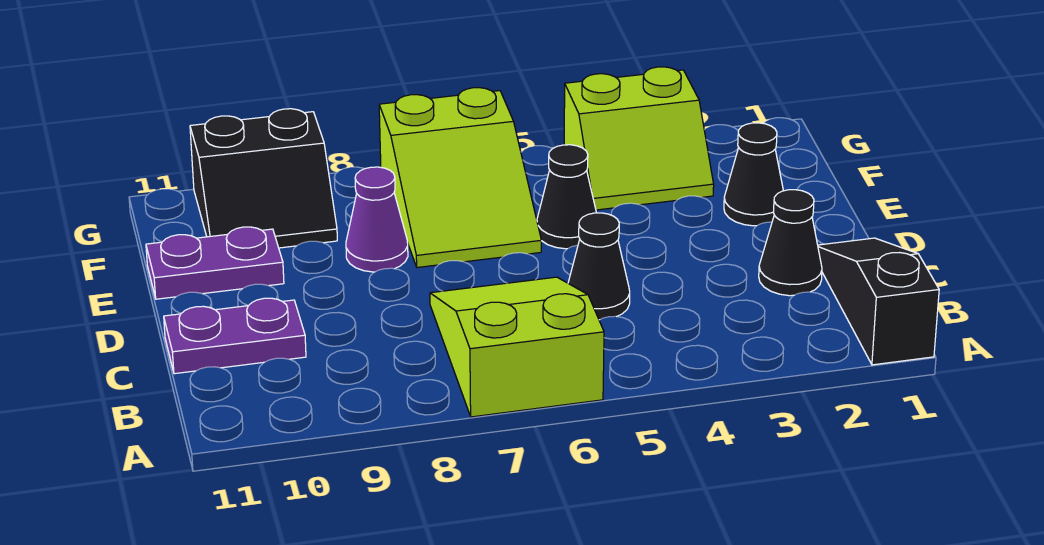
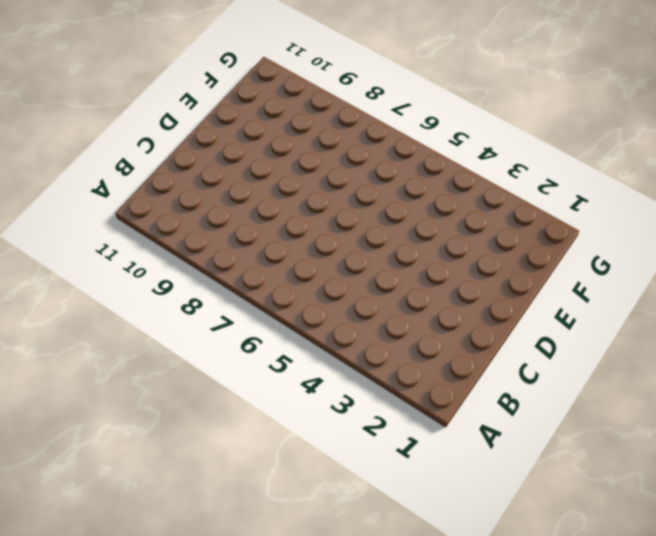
none -> black 1x3 slope [818,238,939,365]
none -> lime 2x3 slope [430,277,604,417]
none -> black 1x1 cone [759,190,822,296]

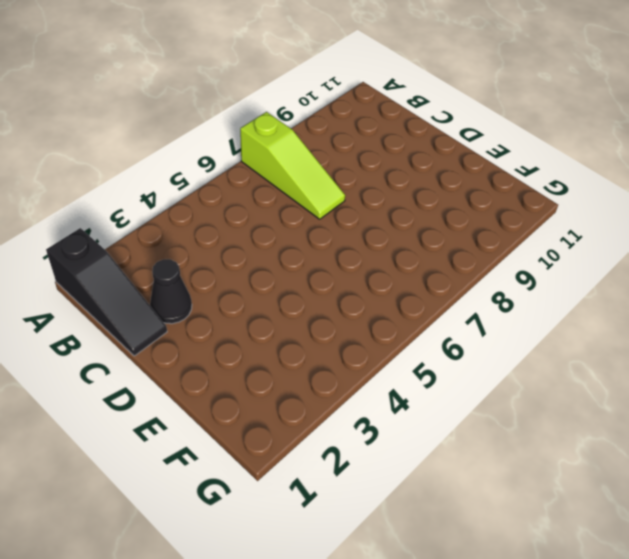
lime 1x3 slope [240,112,345,219] -> lime 2x3 slope [430,277,604,417]
none -> black 1x1 cone [568,213,630,320]
none -> purple 1x2 plate [164,298,306,374]
none -> black 1x1 cone [724,123,783,226]

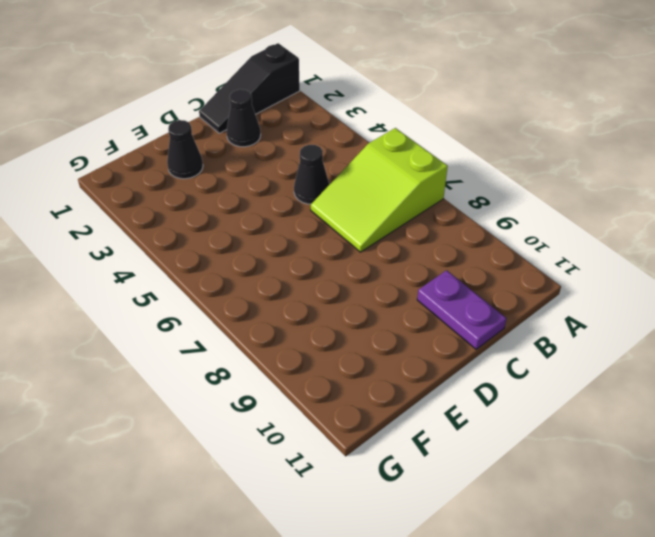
none -> black 1x1 cone [537,145,596,249]
none -> lime 2x3 slope [379,88,541,267]
none -> purple 1x1 cone [346,167,408,272]

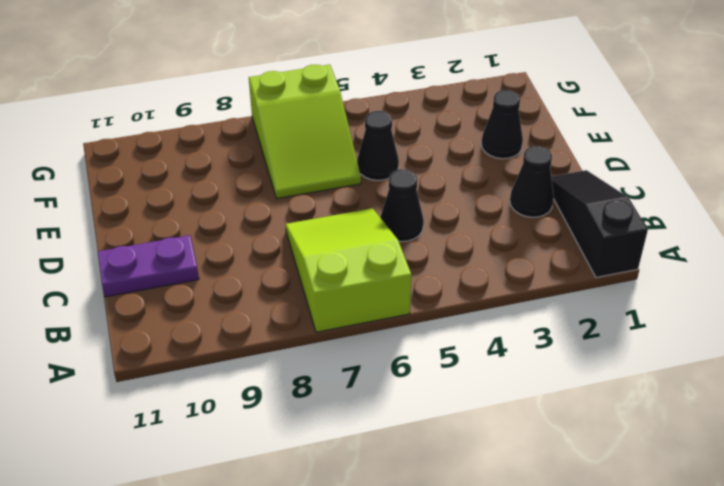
none -> purple 1x1 cone [346,167,408,272]
none -> purple 1x2 plate [146,227,284,299]
none -> lime 2x2 slope [564,67,714,210]

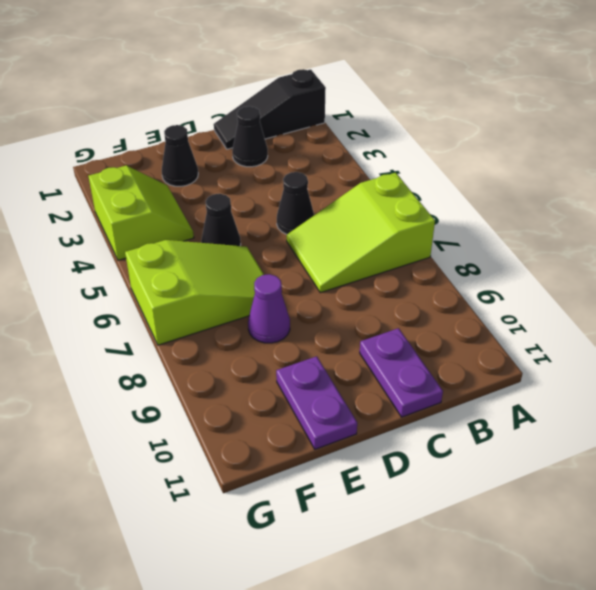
none -> black 2x2 slope [190,109,337,248]

